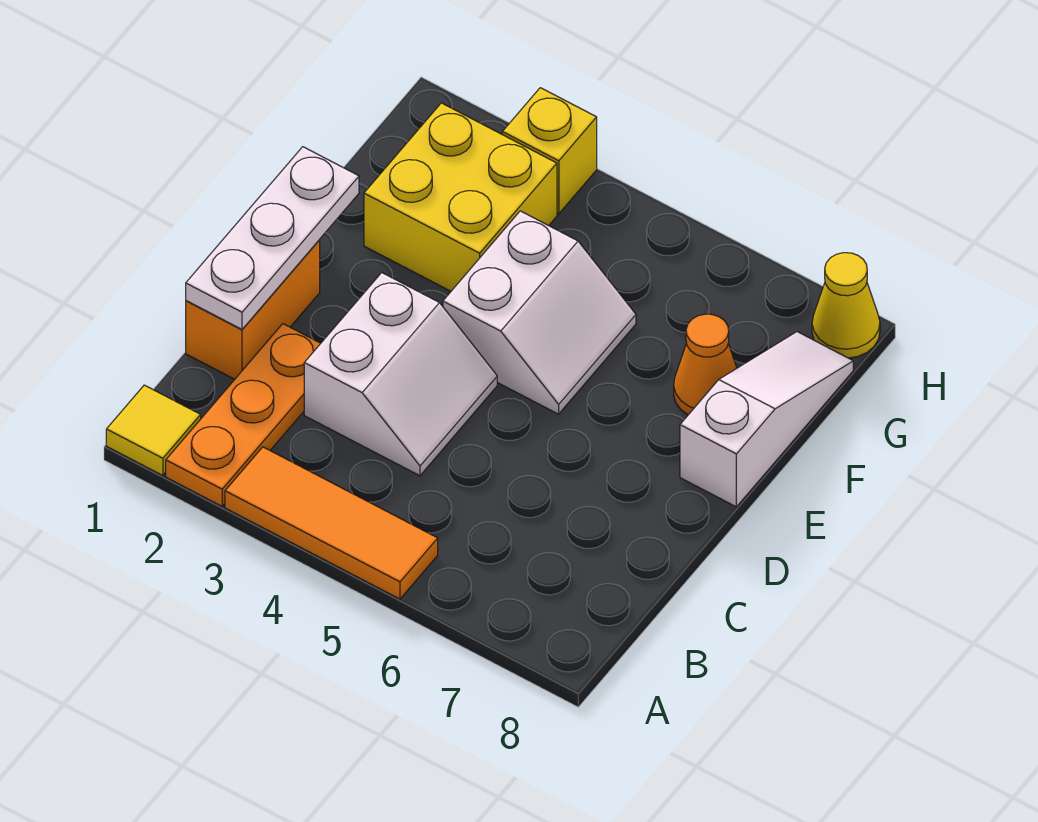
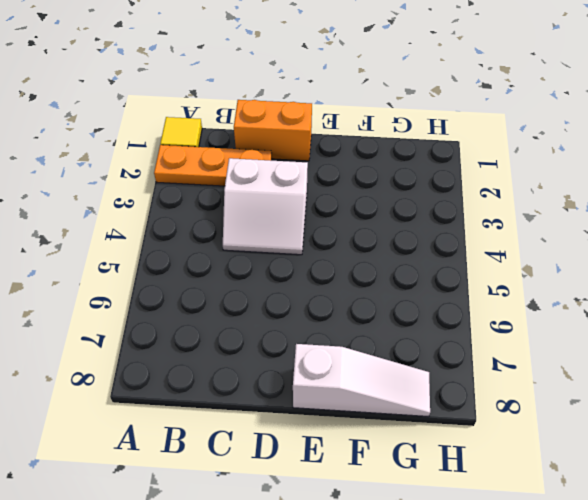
none -> orange 1x3 tile [225,447,438,599]
none -> white 2x2 slope [443,211,636,414]
none -> yellow 2x2 brick [364,103,557,291]

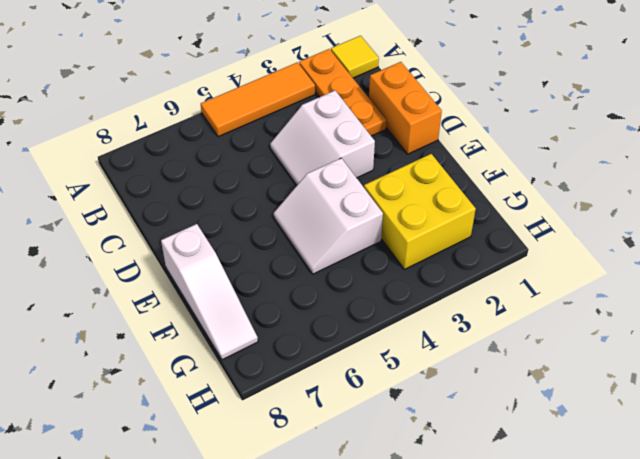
none -> orange 1x1 cone [674,314,737,415]
none -> yellow 1x1 brick [502,88,597,214]
none -> yellow 1x1 cone [812,253,880,358]

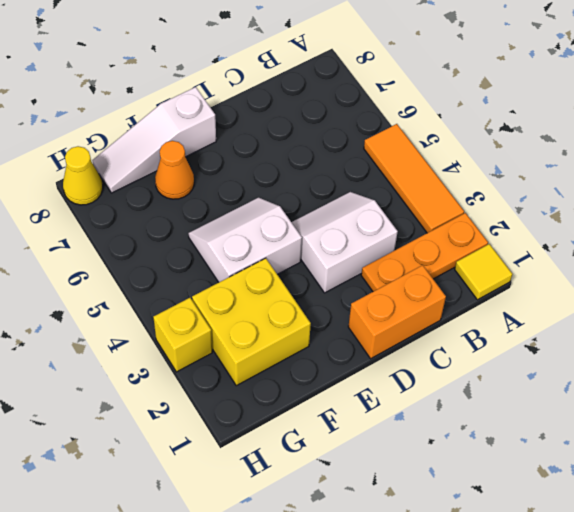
none -> white 1x3 plate [186,147,359,329]

